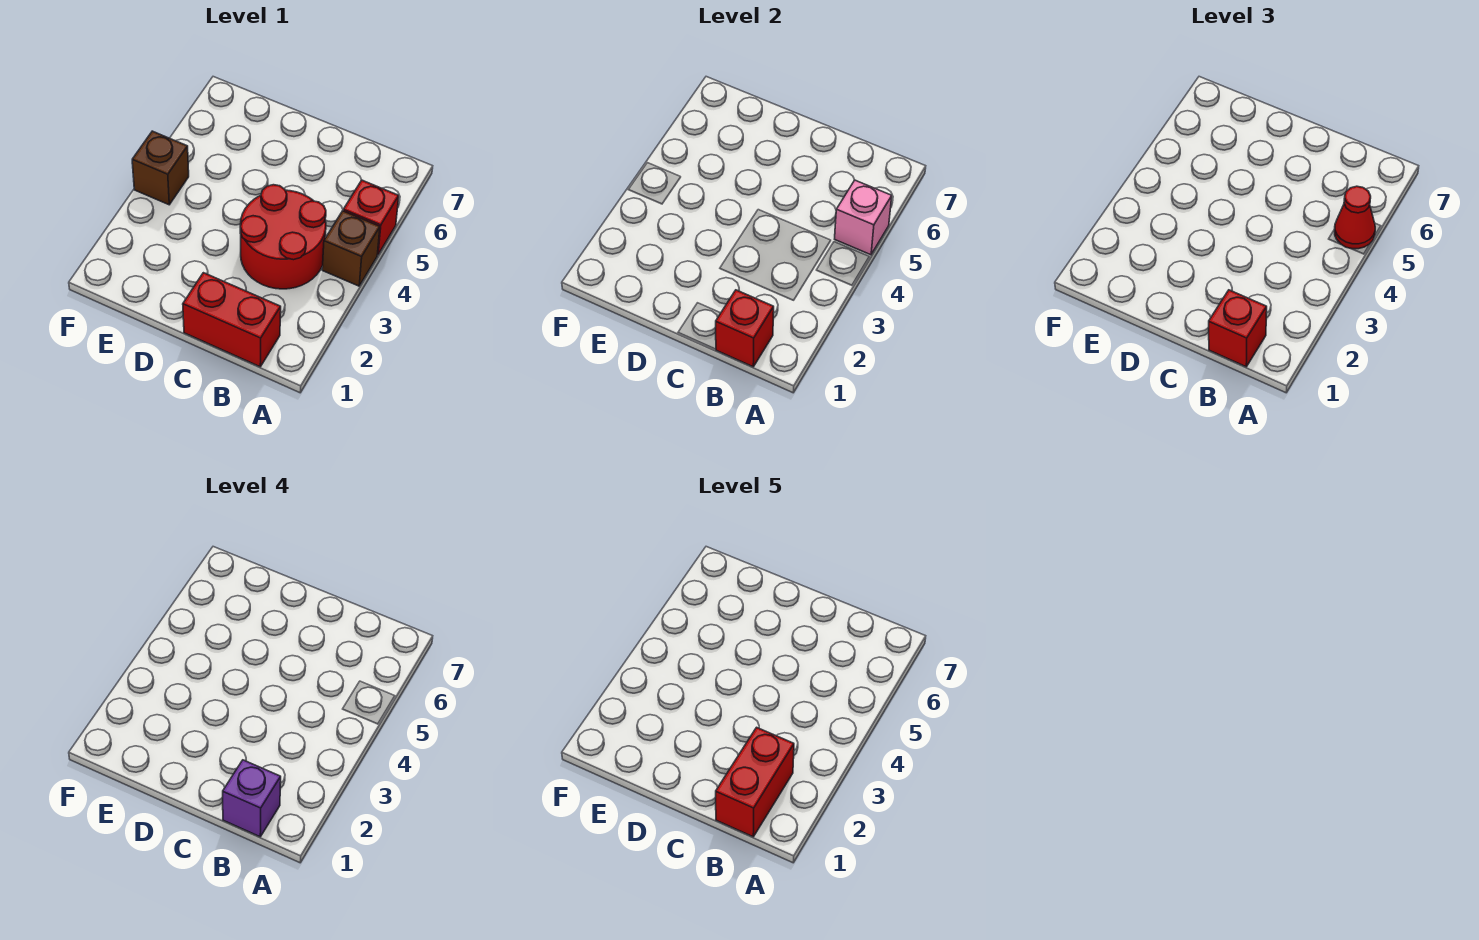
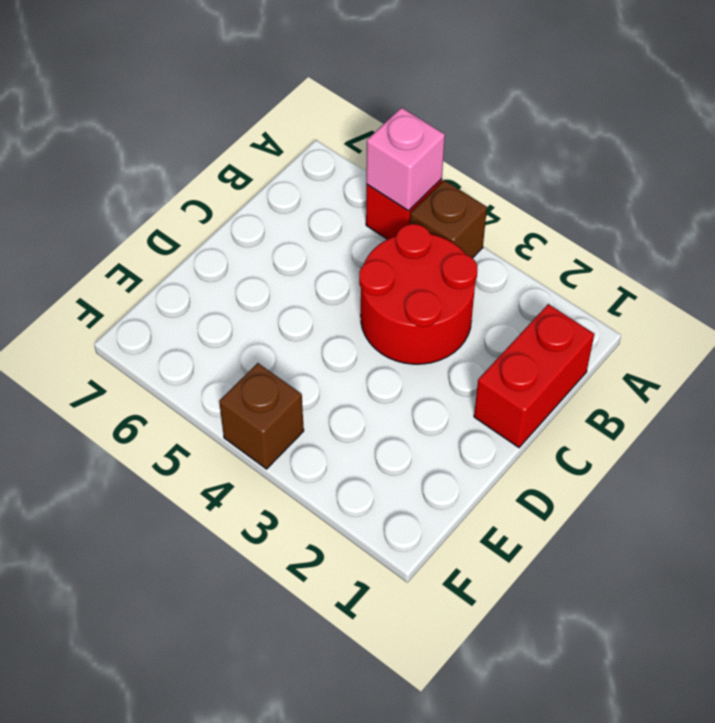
none -> red 1x1 brick [716,290,774,367]
none -> red 1x1 cone [1335,186,1375,249]

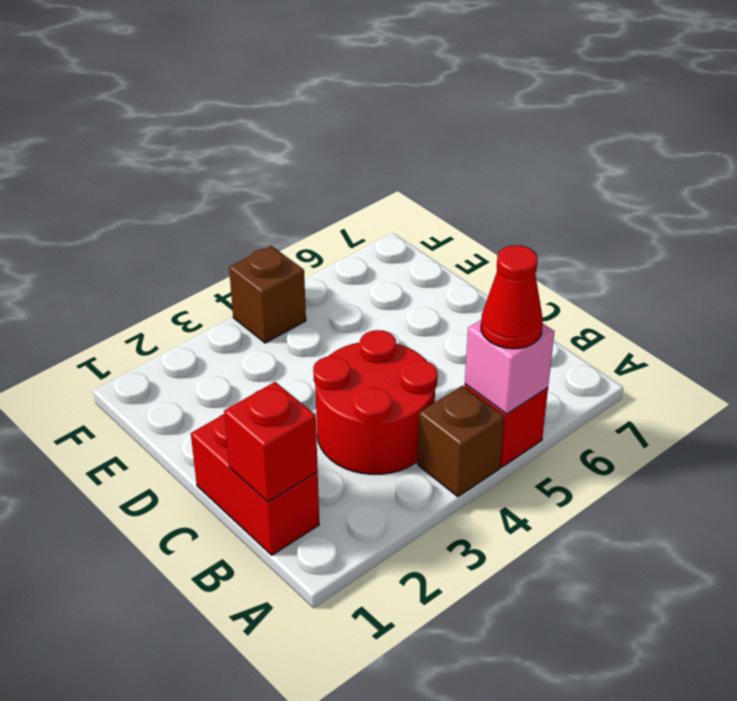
none -> red 1x1 brick [1209,290,1267,367]
none -> purple 1x1 brick [223,760,281,837]

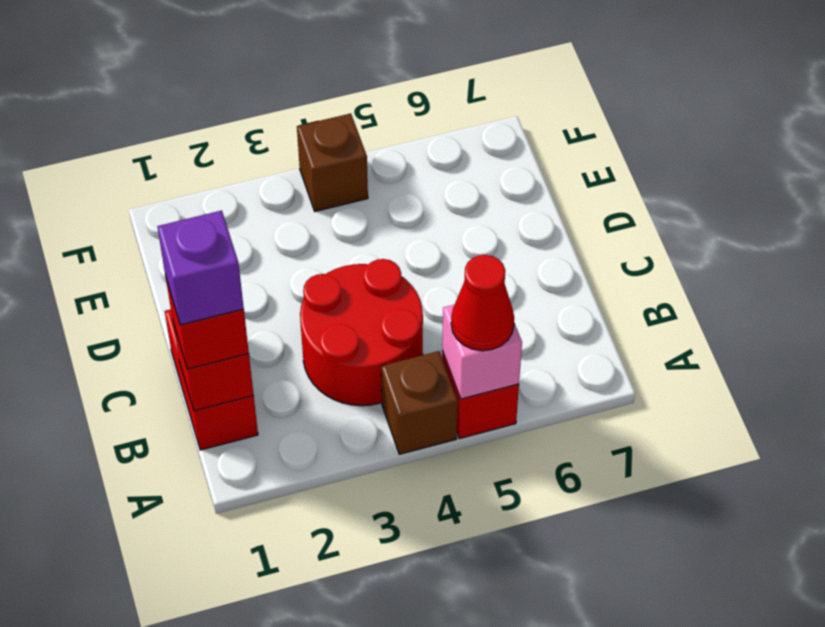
none -> red 1x2 brick [716,727,794,837]

